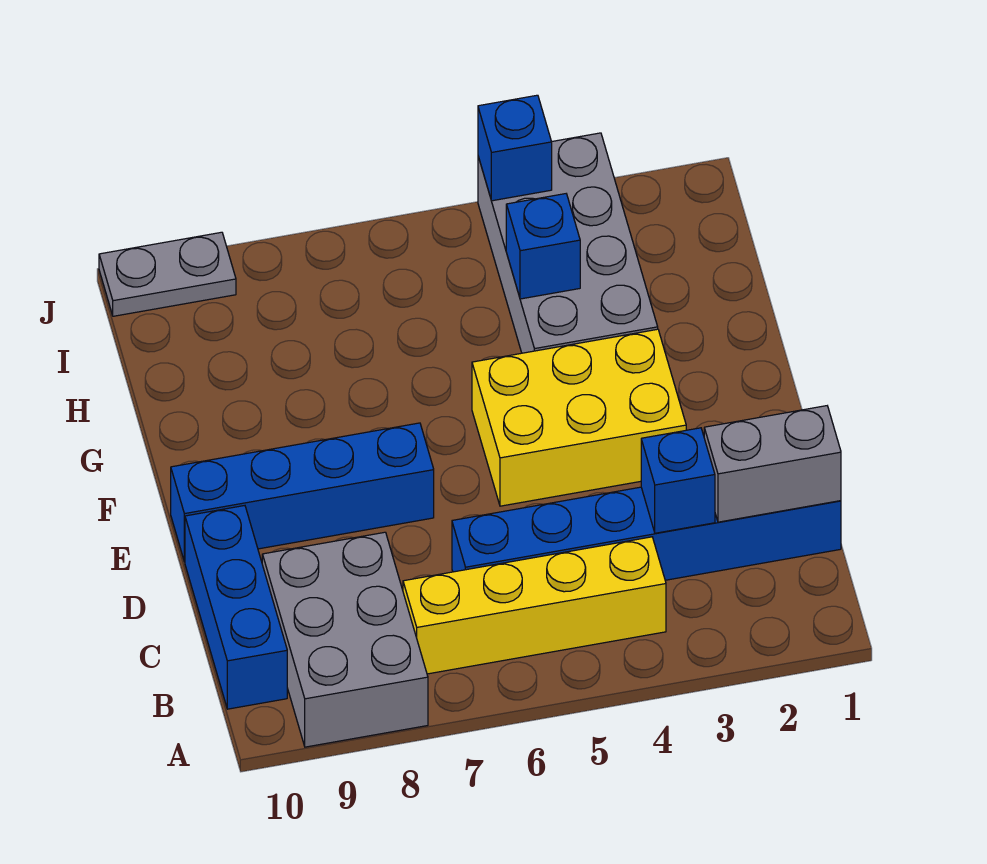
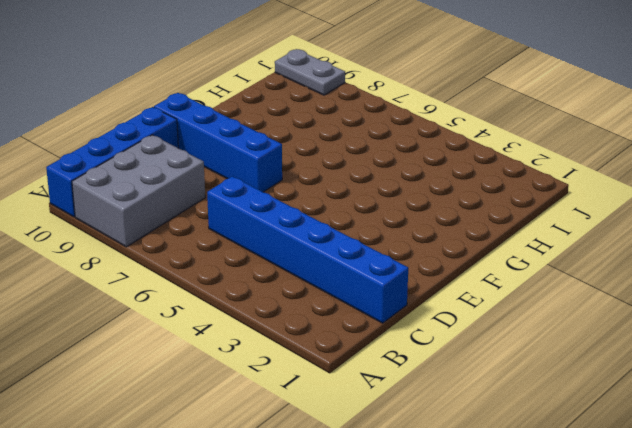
blue 1x4 brick [46,107,178,217] -> blue 1x3 brick [185,506,287,709]
none -> yellow 1x4 brick [403,537,666,674]
none -> yellow 2x3 brick [472,329,686,506]
none -> grey 2x4 brick [478,133,658,353]

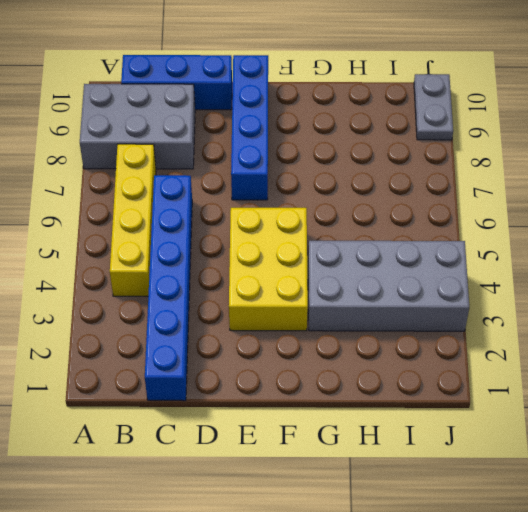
none -> grey 1x2 brick [704,406,841,522]
none -> blue 1x1 brick [641,428,715,533]
none -> blue 1x1 brick [506,194,580,299]

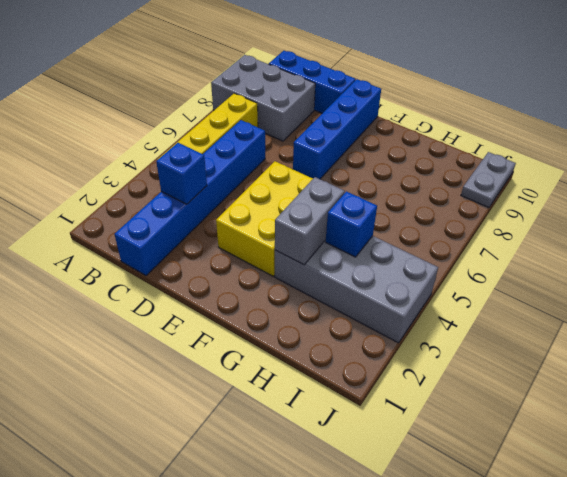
grey 1x2 brick [275,177,345,265] -> grey 1x2 brick moved to [704,406,841,522]
none -> blue 1x1 brick [478,95,552,201]

